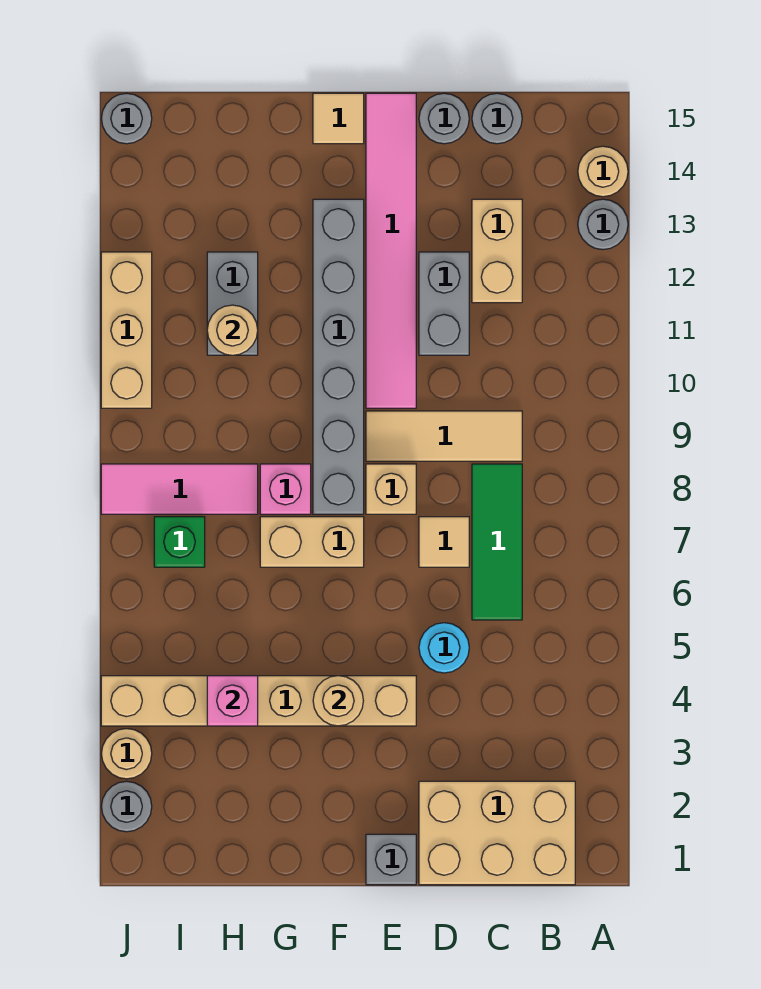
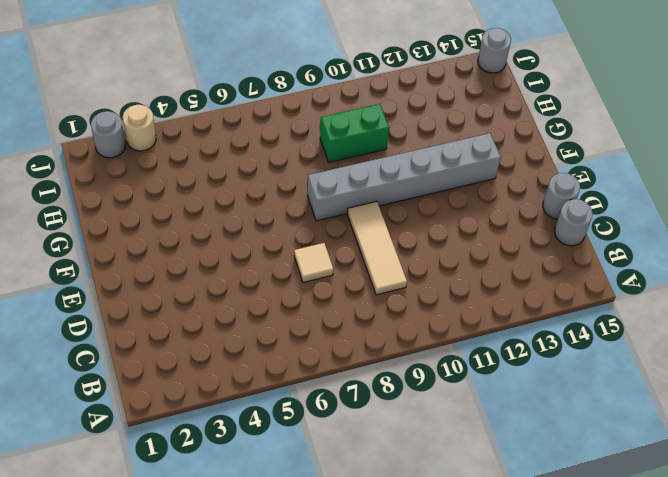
green 1x2 brick [320,104,389,162] -> none
none -> grey 1x1 round brick [578,199,628,250]
none -> tan 1x1 round brick [578,146,628,197]
none -> tan 2x3 brick [419,781,575,885]

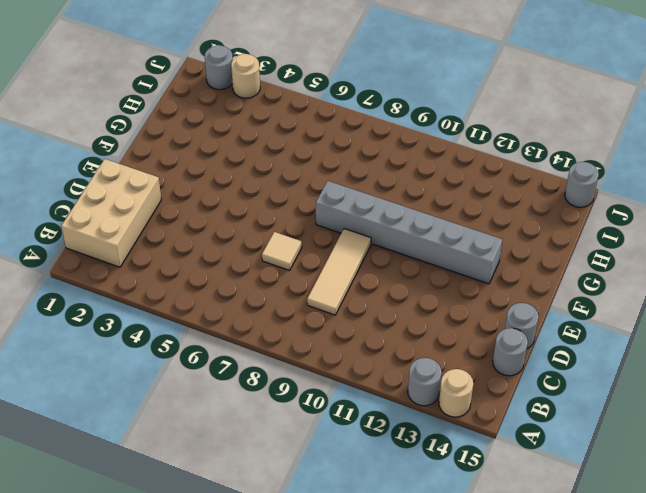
none -> green 1x3 tile [472,464,522,620]
none -> tan 1x2 brick [472,199,522,303]
none -> cyan 1x1 round brick [419,623,469,673]

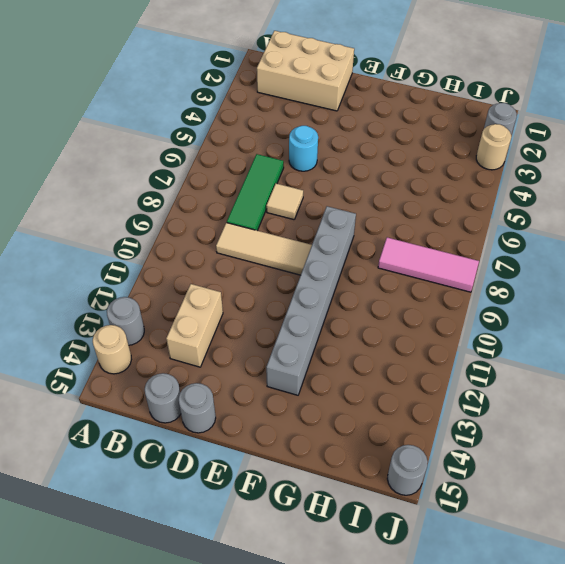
none -> grey 1x2 brick [419,252,469,355]
none -> grey 1x1 brick [366,834,416,885]
none -> tan 1x6 brick [101,676,416,726]

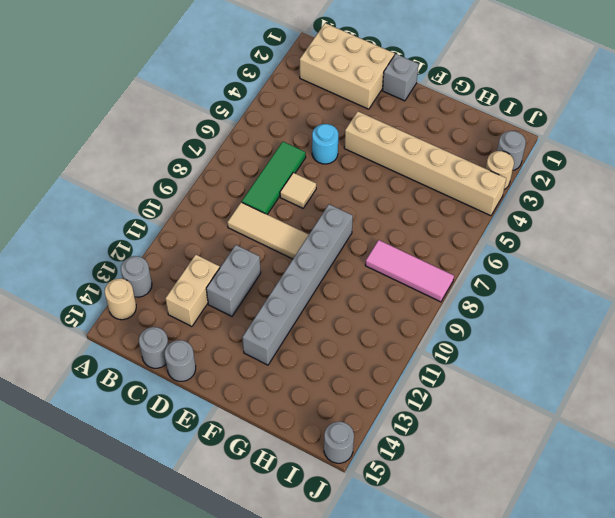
none -> tan 1x1 brick [366,464,416,514]
none -> pink 1x6 tile [366,93,416,408]
none -> tan 1x2 brick [260,517,364,567]

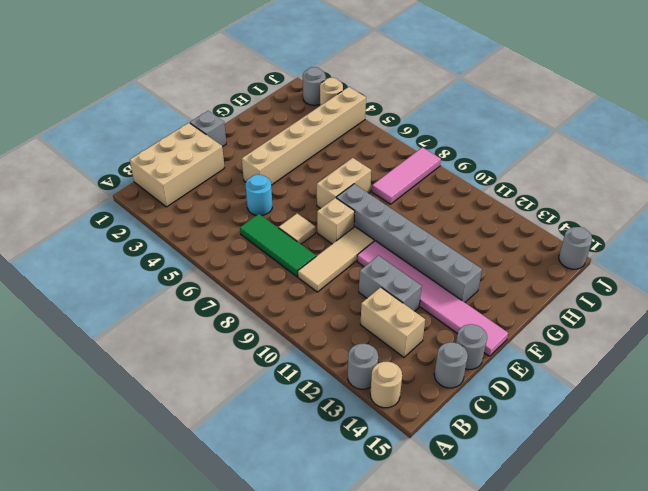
none -> tan 1x1 tile [313,93,364,144]
none -> pink 1x1 brick [260,464,311,514]
none -> grey 1x2 brick [207,252,258,355]

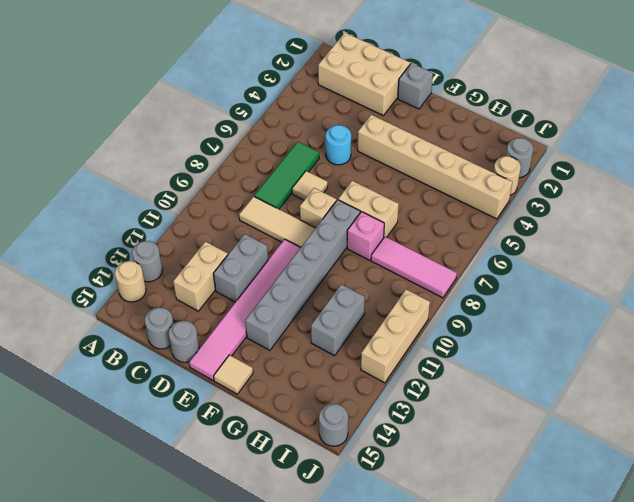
none -> green 1x1 brick [154,517,205,567]
none -> tan 1x1 round brick [313,676,363,726]
none -> pink 1x1 brick [207,676,258,726]

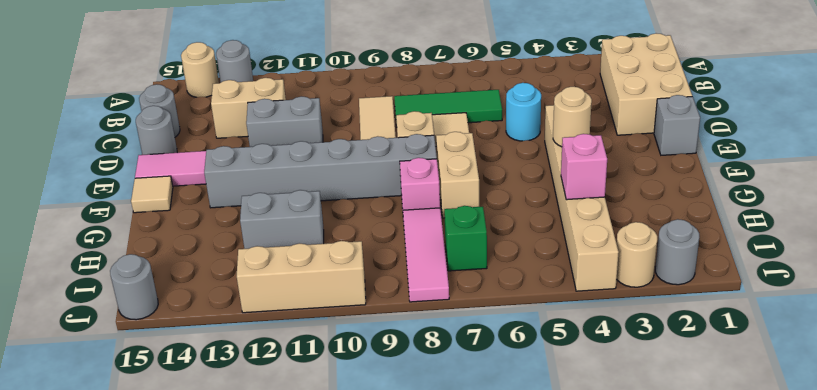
none -> tan 1x1 round brick [207,305,258,355]

